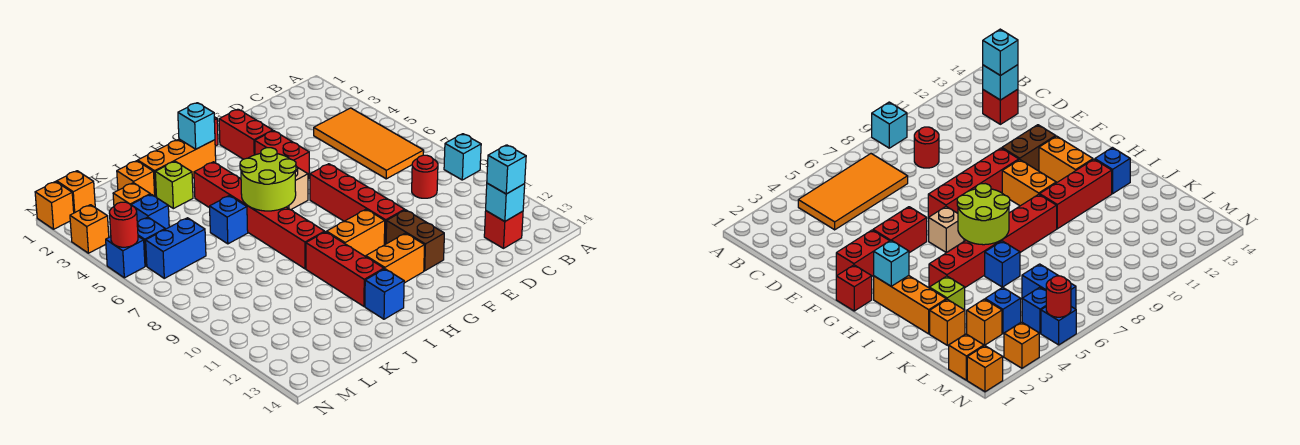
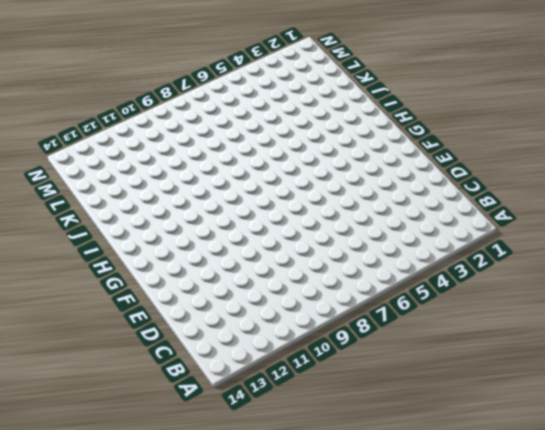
none -> cyan 1x1 brick [444,134,481,180]
none -> orange 2x4 tile [314,108,424,179]
none -> red 1x1 round brick [412,155,438,198]
none -> red 1x1 brick [484,211,523,248]

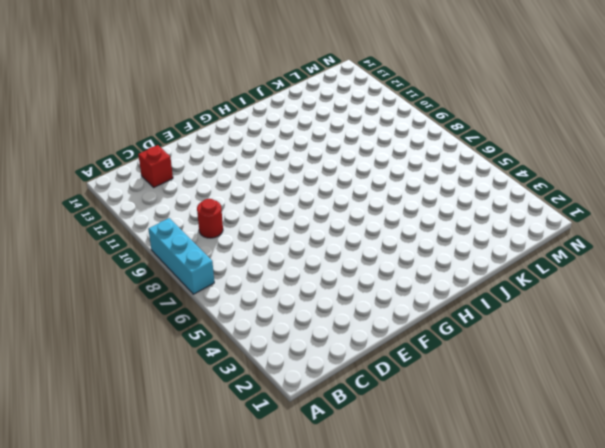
cyan 1x3 brick [148,218,214,294] -> cyan 1x1 brick [444,134,481,180]
none -> orange 2x4 tile [314,108,424,179]
none -> red 1x2 brick [219,109,273,159]
none -> red 1x2 brick [255,131,309,179]
none -> red 1x4 brick [310,164,405,245]

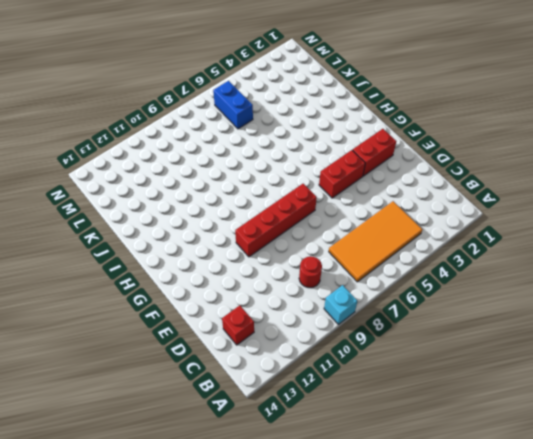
none -> brown 1x2 brick [386,210,444,271]
none -> red 1x1 brick [836,265,872,311]
none -> tan 1x1 brick [287,166,308,210]
none -> orange 1x2 brick [327,209,385,257]

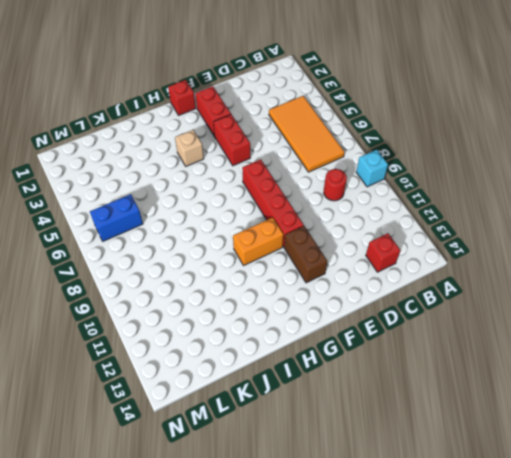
tan 1x1 brick [175,130,204,166] -> tan 1x1 brick moved to [287,166,308,210]
none -> orange 1x2 brick [366,233,425,283]
none -> orange 1x3 brick [138,139,216,197]
none -> red 1x6 brick [194,162,325,269]
none -> red 1x3 brick [306,232,384,306]

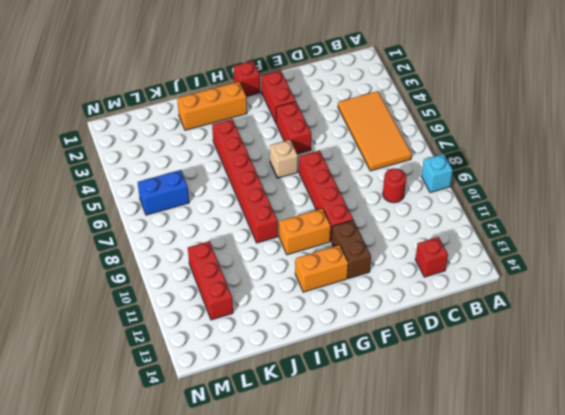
red 1x3 brick [188,241,233,320] -> red 1x3 brick moved to [306,232,384,306]
none -> blue 1x1 brick [365,269,404,319]
none -> lime 1x1 brick [155,161,193,209]
none -> blue 1x1 brick [210,196,248,244]
none -> orange 1x1 brick [117,161,155,196]

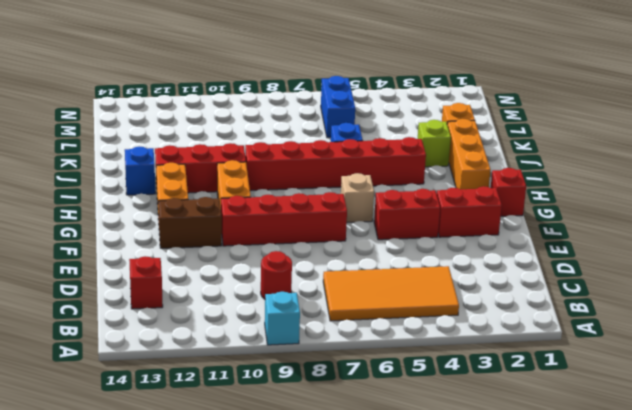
none -> orange 1x1 brick [113,183,150,206]
none -> blue 1x1 brick [131,194,169,229]
none -> orange 1x1 brick [57,171,95,213]
none -> blue 1x1 brick [137,217,165,266]

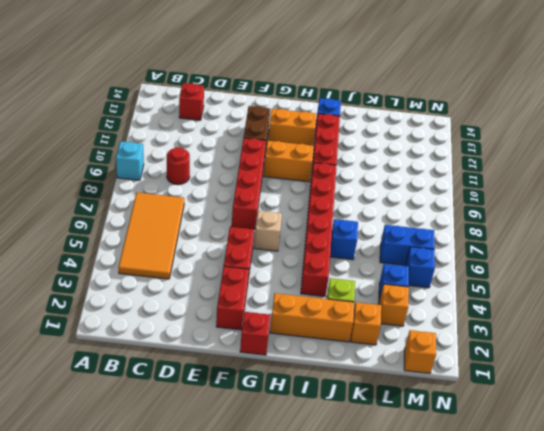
none -> orange 1x1 brick [35,181,74,229]
none -> orange 1x1 brick [70,205,109,253]
none -> blue 1x1 brick [106,236,145,278]
none -> cyan 1x1 brick [486,183,525,221]

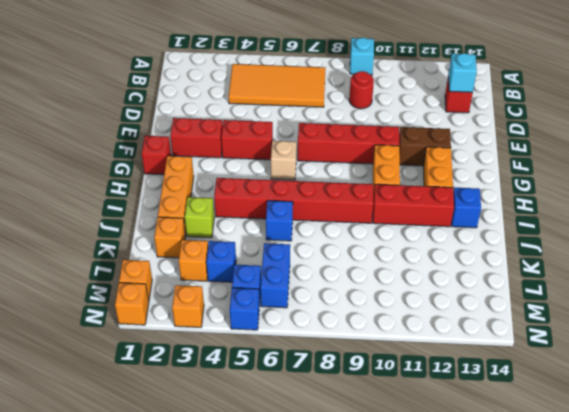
none -> cyan 1x1 brick [178,103,215,149]
none -> lime 2x2 round brick [240,148,296,211]
none -> red 1x1 round brick [110,202,138,247]
none -> cyan 1x1 brick [487,145,526,194]

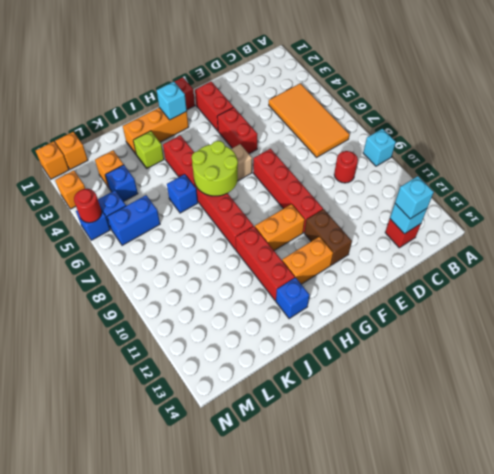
none -> orange 1x1 brick [117,161,155,196]

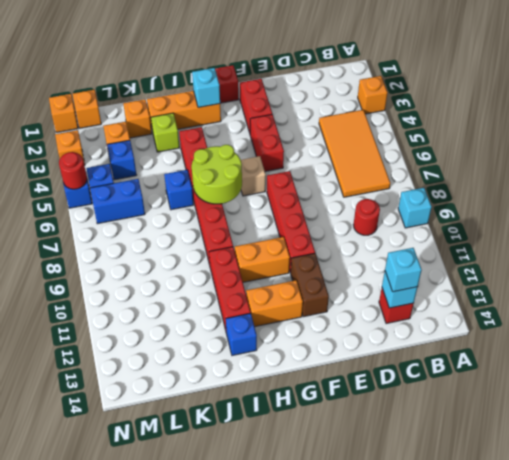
orange 1x1 brick [358,76,387,114] -> none

